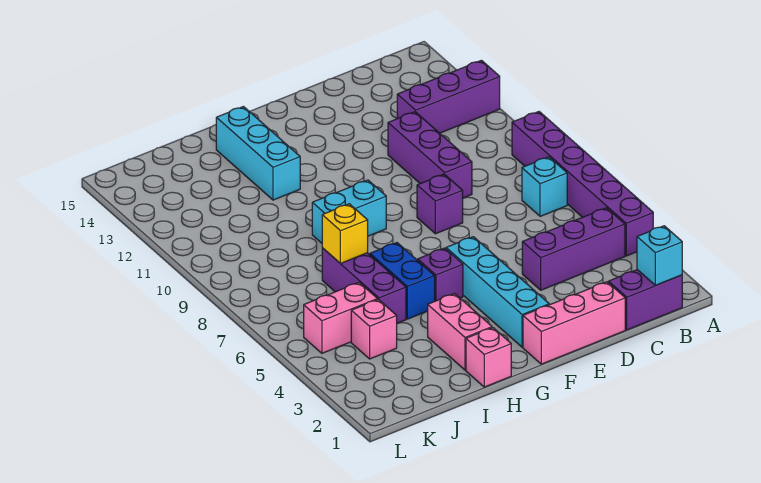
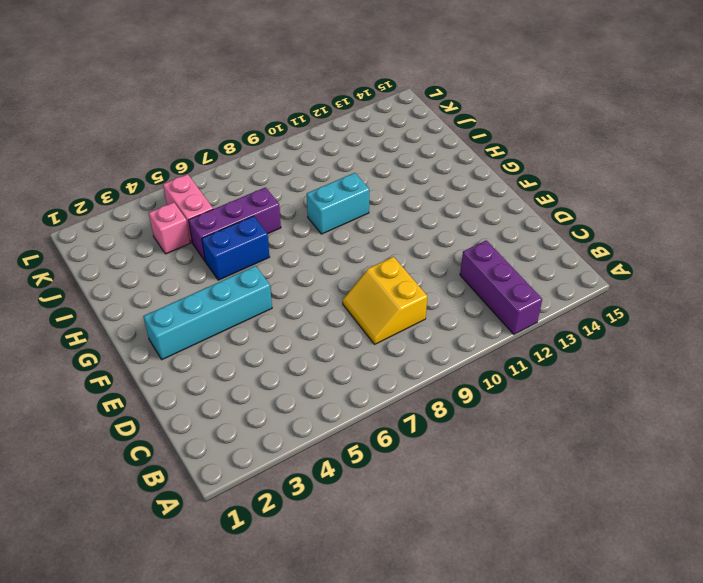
yellow 2x2 slope [343,257,427,344] -> purple 1x3 brick [388,112,472,198]
cyan 1x2 brick [307,173,369,234] -> cyan 1x2 brick turned to [312,180,386,243]
none -> purple 1x6 brick [512,112,653,256]
none -> purple 1x2 brick [609,270,682,330]
none -> purple 1x3 brick [522,208,625,290]

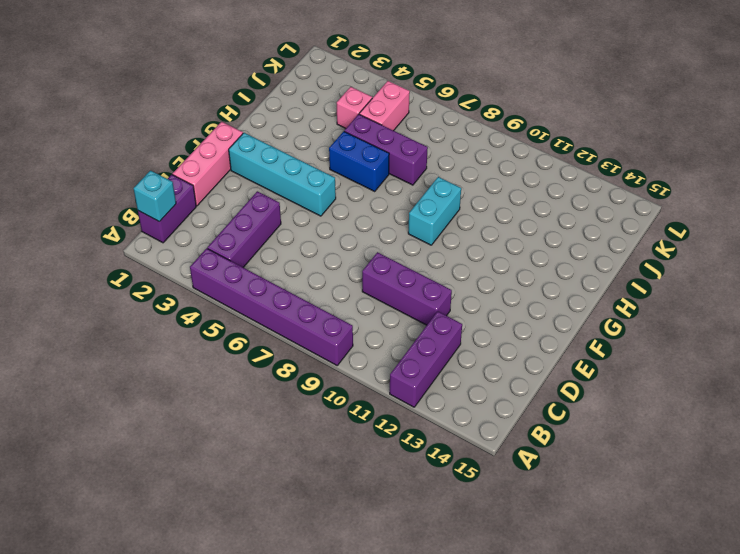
none -> cyan 1x1 brick [522,157,567,216]
none -> purple 1x1 brick [417,174,463,234]
none -> purple 1x1 brick [418,248,463,301]

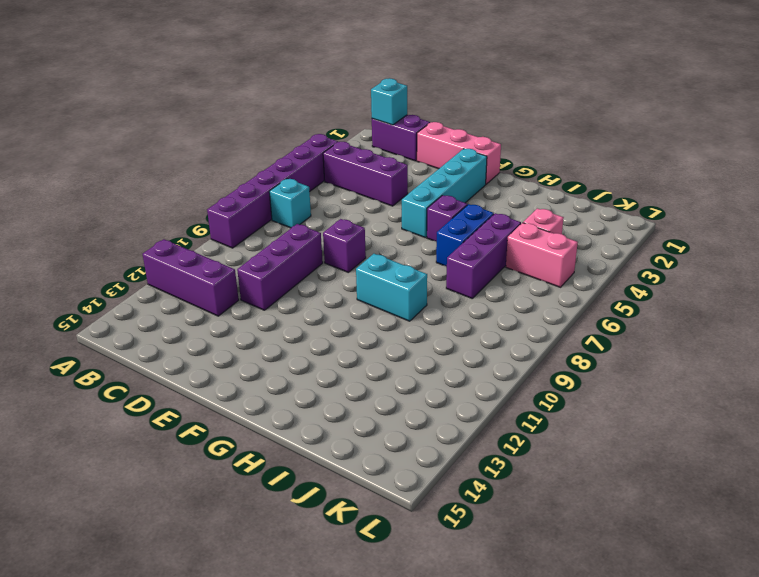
none -> pink 1x1 brick [466,328,511,387]
none -> pink 1x2 brick [427,294,492,370]
none -> cyan 1x3 brick [216,107,300,200]

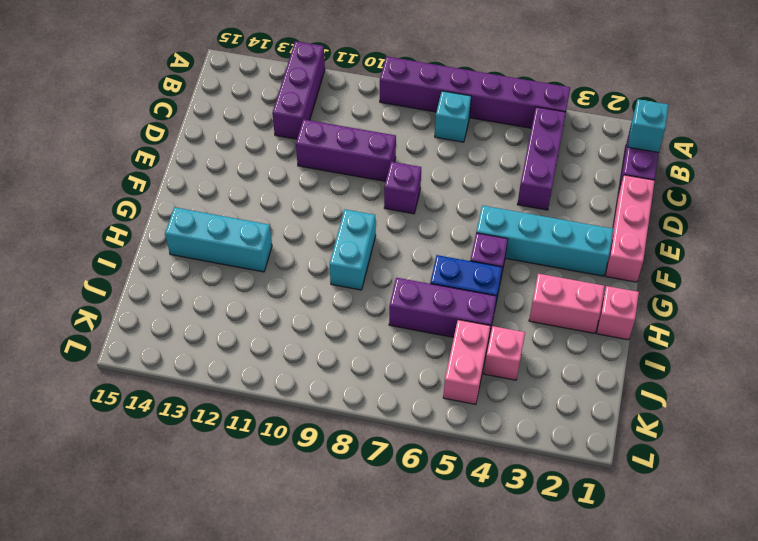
none -> yellow 1x1 brick [322,204,368,263]

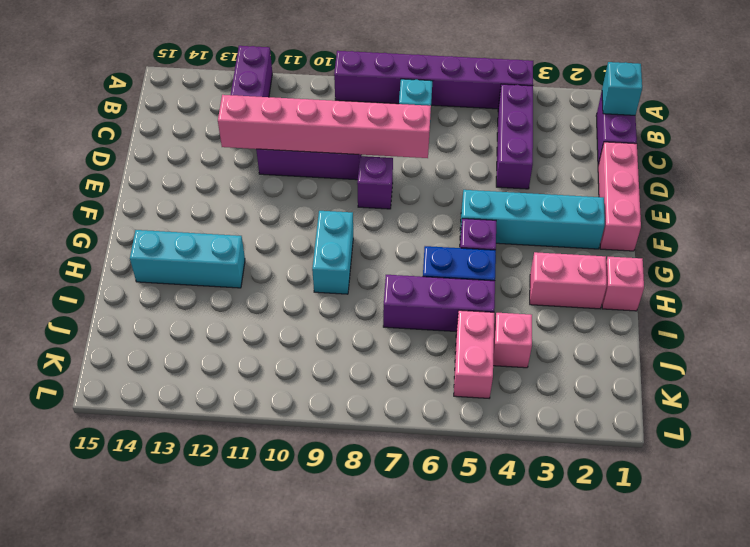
pink 1x6 brick [218,95,431,158] -> none
none -> yellow 1x1 brick [322,204,368,263]

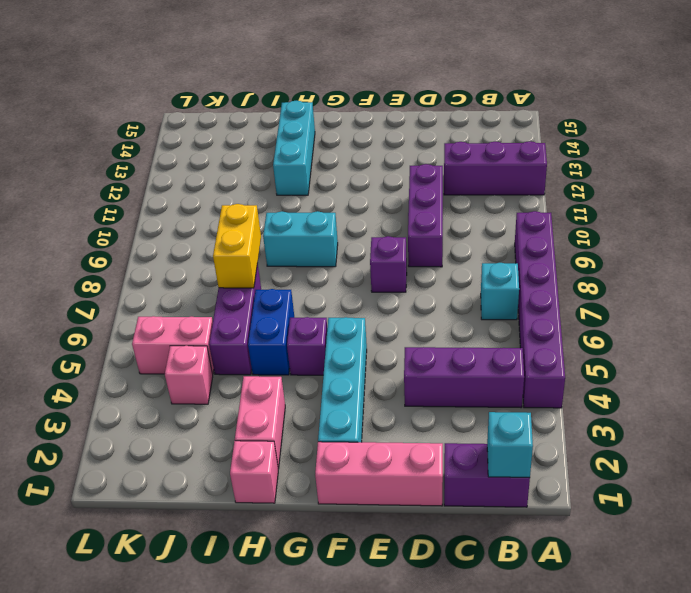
yellow 1x2 brick [213,204,261,288] -> yellow 1x1 brick [322,204,368,263]

